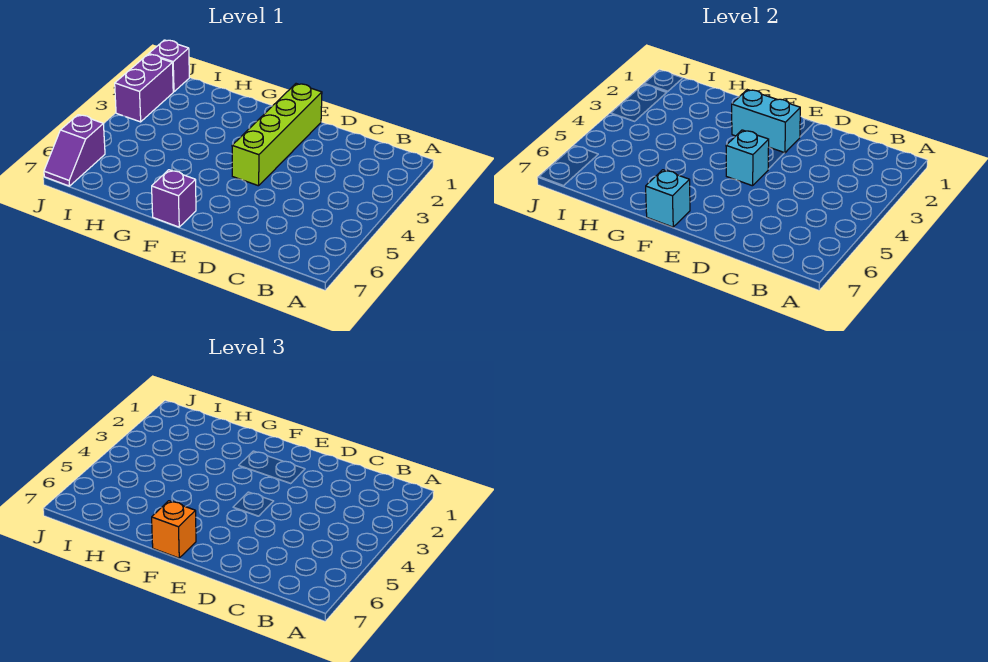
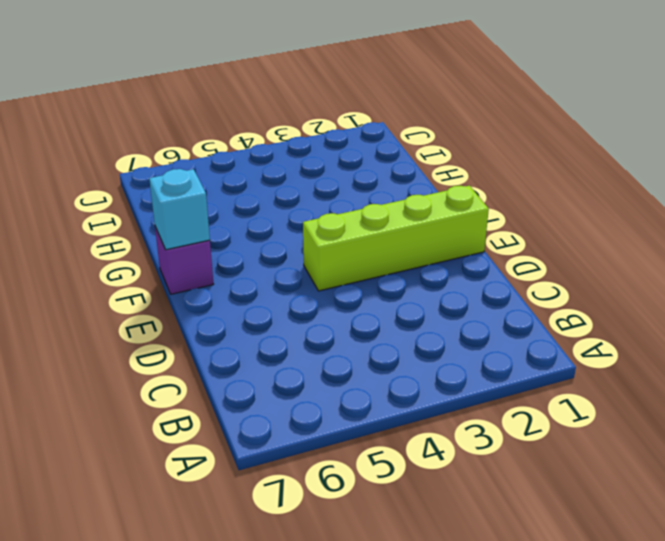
none -> purple 1x1 brick [149,40,189,92]
none -> purple 1x2 brick [115,54,173,122]

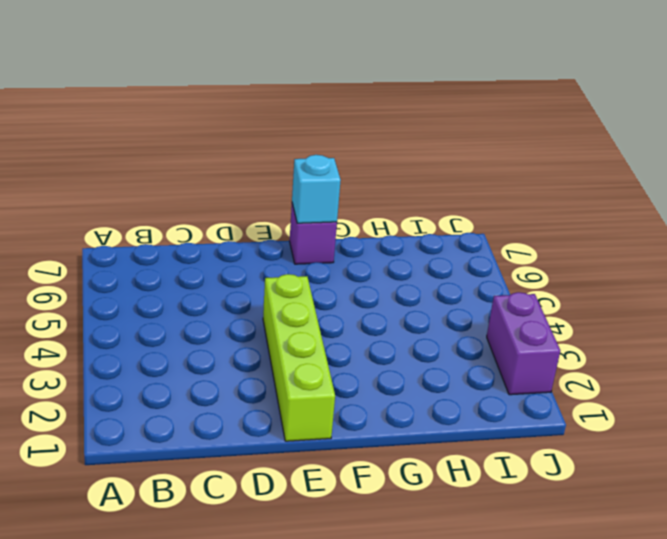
none -> purple 1x1 brick [149,40,189,92]
none -> purple 1x2 slope [44,115,105,186]

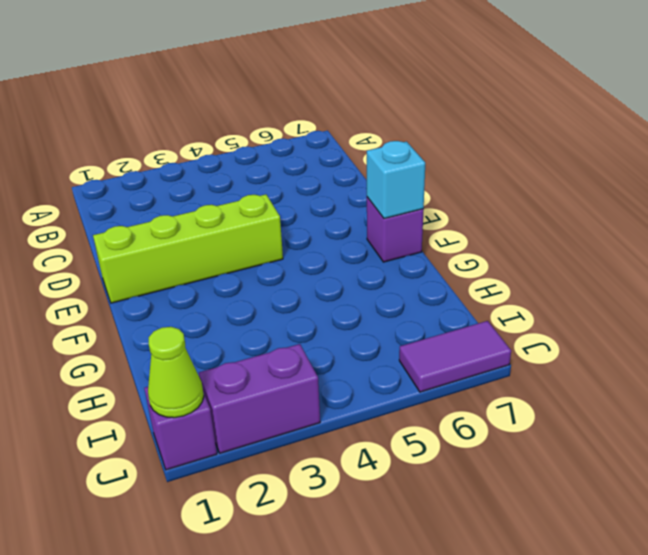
lime 1x1 cone [148,327,204,418] -> none
purple 1x2 tile [399,321,511,392] -> purple 1x2 slope [44,115,105,186]
none -> cyan 1x2 brick [732,90,800,153]
none -> cyan 1x1 brick [726,130,769,186]

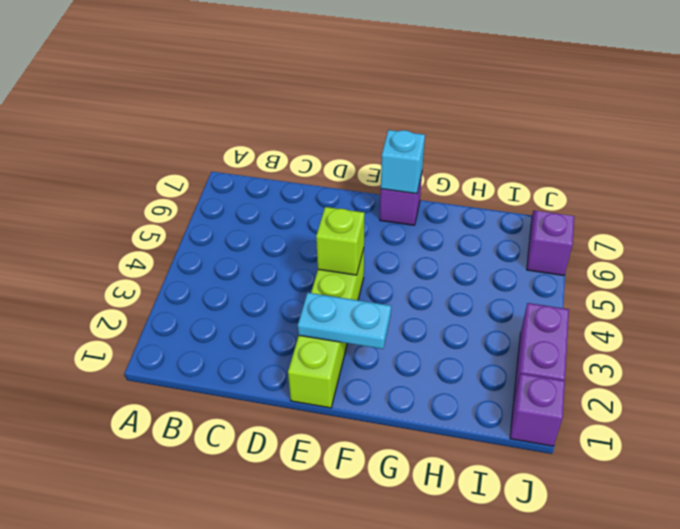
cyan 1x2 plate [298,293,391,349] -> cyan 1x2 brick [732,90,800,153]
lime 1x1 brick [316,207,365,275] -> cyan 1x1 brick [726,130,769,186]
none -> orange 1x1 brick [152,501,196,558]

